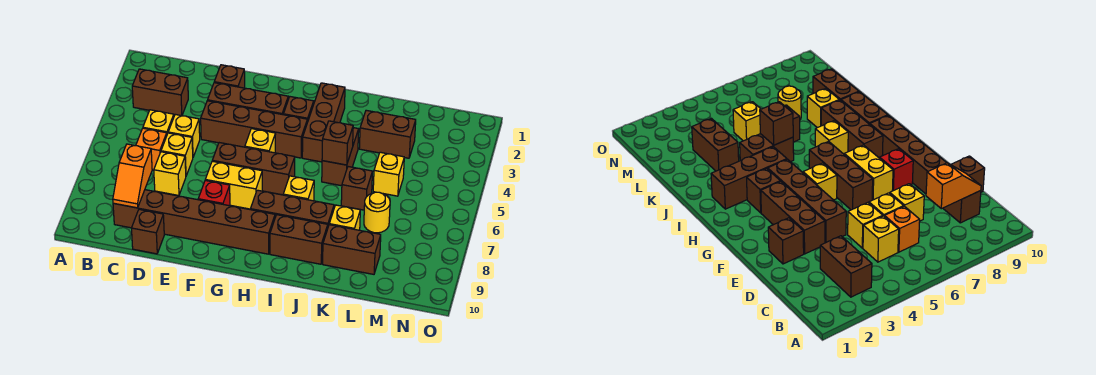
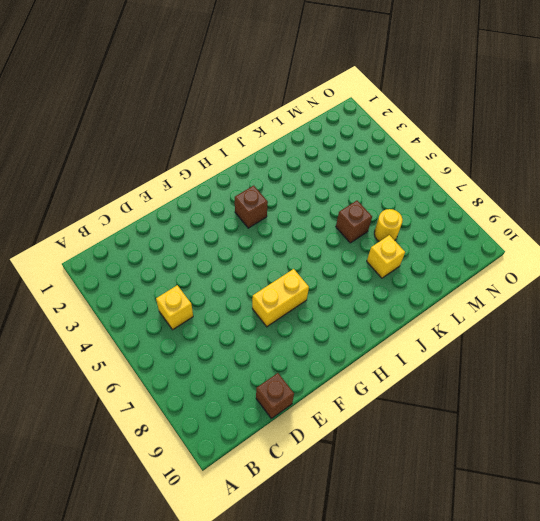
none -> brown 1x2 brick [132,69,188,116]
none -> orange 1x1 brick [136,128,167,170]
none -> brown 1x6 brick [113,190,275,254]

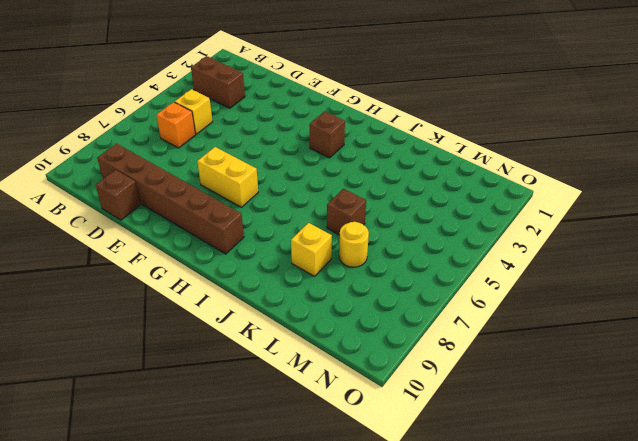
none -> yellow 1x1 brick [168,114,200,157]
none -> yellow 1x1 brick [161,133,193,176]
none -> yellow 1x1 brick [154,152,186,196]

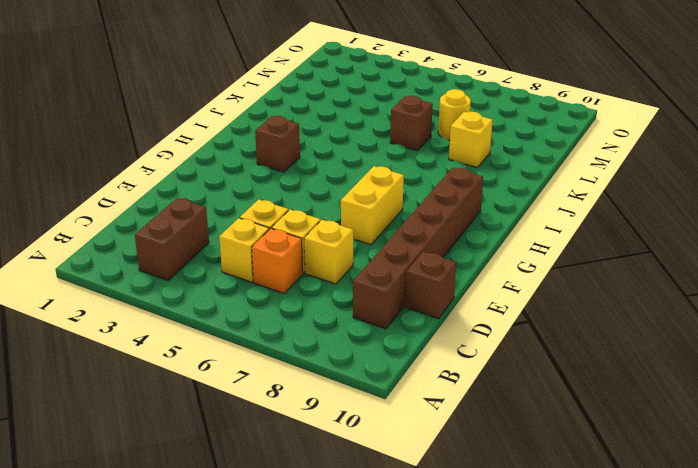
none -> brown 1x1 brick [214,65,245,88]
none -> brown 1x3 brick [208,83,288,115]
none -> brown 1x4 brick [201,101,307,158]

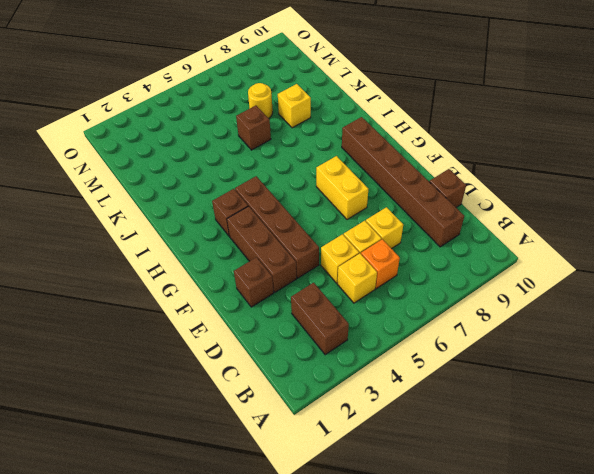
none -> brown 1x3 brick [212,143,295,195]
none -> red 1x1 brick [198,180,230,206]
none -> yellow 1x1 brick [245,129,276,153]

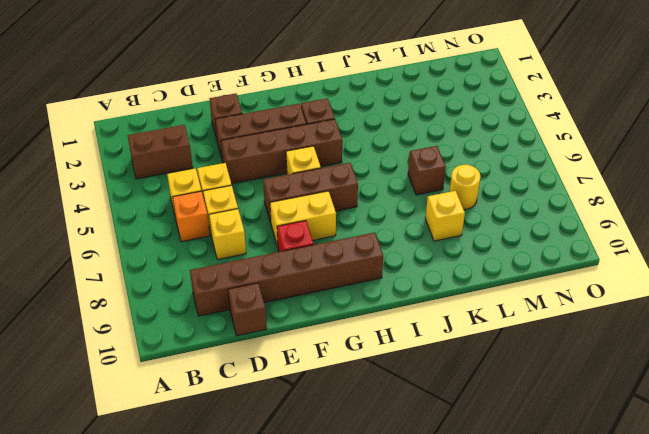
none -> brown 1x3 brick [250,190,334,226]
none -> brown 1x3 brick [302,83,345,162]
none -> yellow 1x1 brick [283,176,314,201]

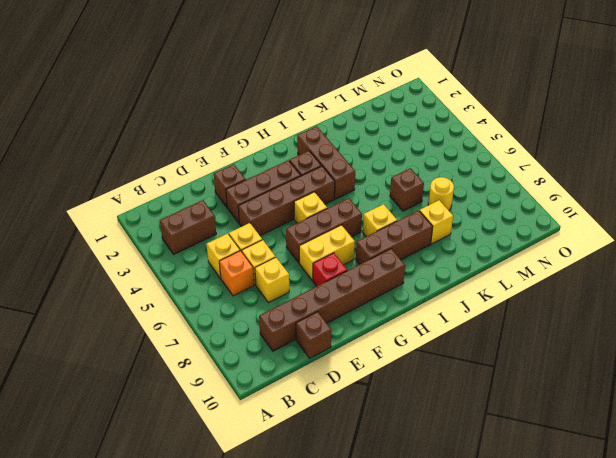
none -> brown 1x2 brick [270,215,328,264]
none -> brown 1x2 brick [322,128,359,186]
none -> brown 1x2 brick [359,110,416,158]

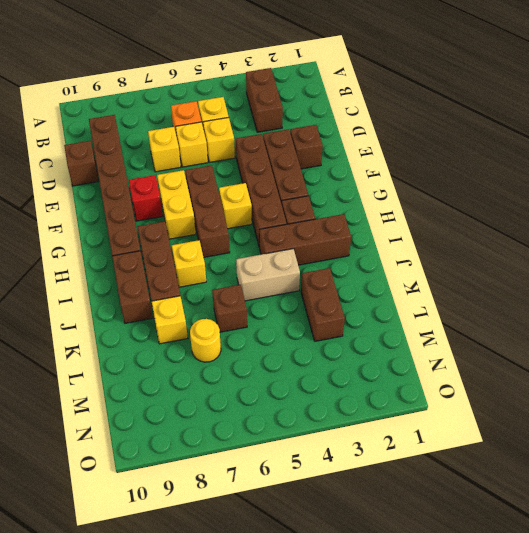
tan 1x2 brick [236,249,300,301] -> brown 1x2 brick [322,128,359,186]
none -> brown 1x2 brick [323,225,381,274]
none -> yellow 1x1 brick [373,152,404,196]
none -> orange 1x2 slope [113,144,152,208]

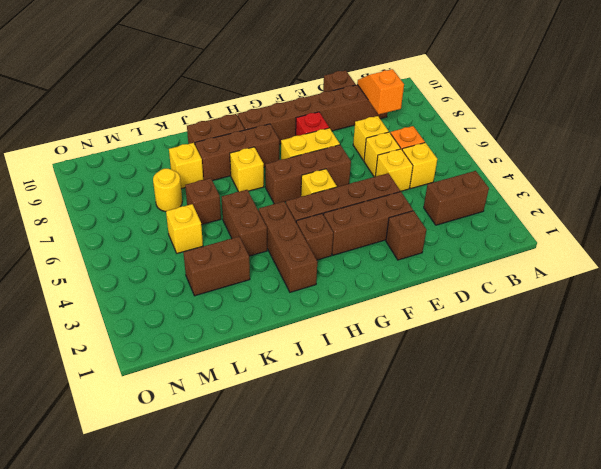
none -> brown 1x2 brick [323,225,381,274]
none -> brown 1x1 brick [322,121,353,165]

